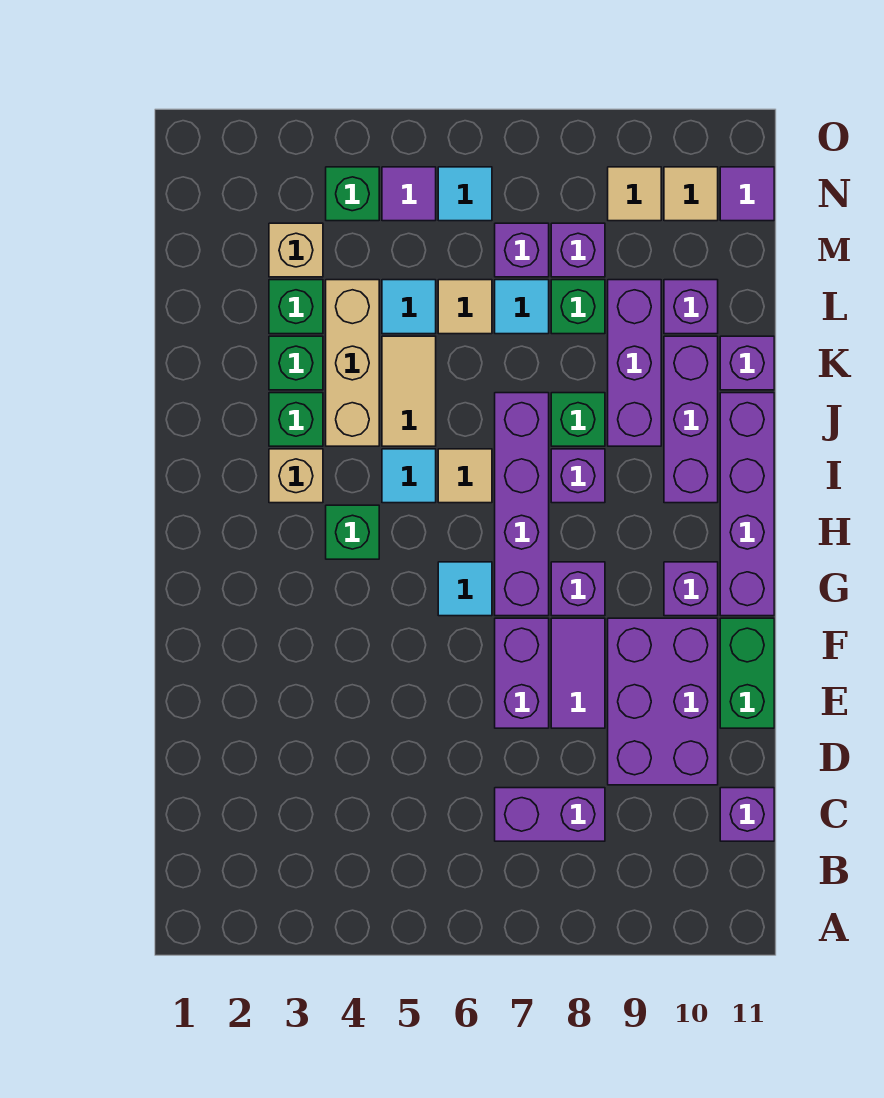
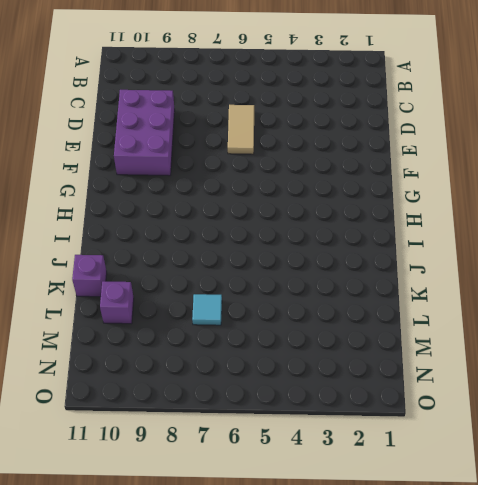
tan 1x2 tile [228,105,254,154] -> tan 1x2 tile moved to [382,336,436,446]
none -> purple 1x2 brick [495,788,605,841]
none -> purple 1x1 brick [720,788,774,841]
none -> purple 1x2 brick [495,618,549,728]
none -> purple 1x2 tile [551,618,605,728]

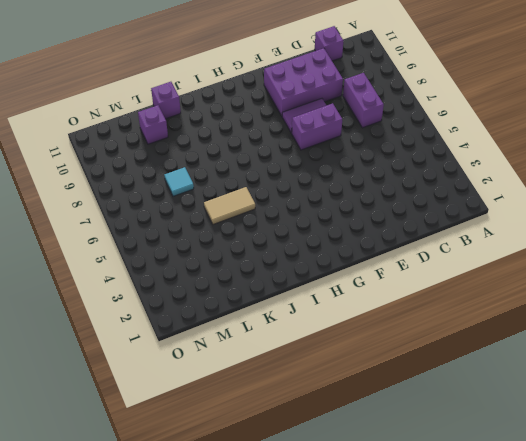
none -> green 1x2 brick [720,618,774,728]
none -> cyan 1x1 tile [438,562,492,616]
none -> purple 1x4 brick [495,393,549,616]
none -> purple 1x1 brick [551,562,605,616]

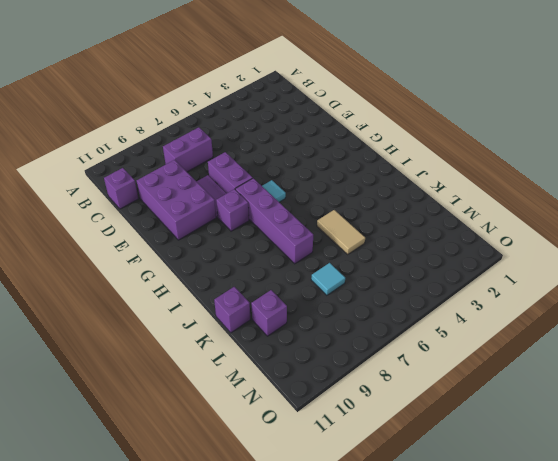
none -> green 1x2 brick [720,618,774,728]
none -> purple 1x1 brick [664,562,718,616]
none -> purple 1x4 brick [720,393,774,616]
none -> green 1x1 brick [326,505,379,559]

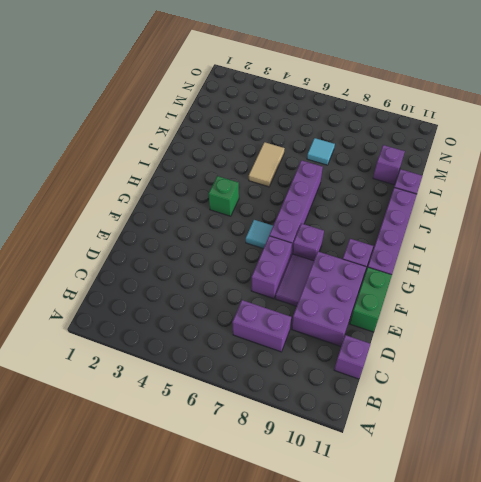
none -> tan 1x1 brick [269,449,323,503]
none -> cyan 1x1 tile [382,449,436,503]
none -> tan 1x1 tile [438,449,492,503]
none -> purple 1x1 brick [551,449,605,503]

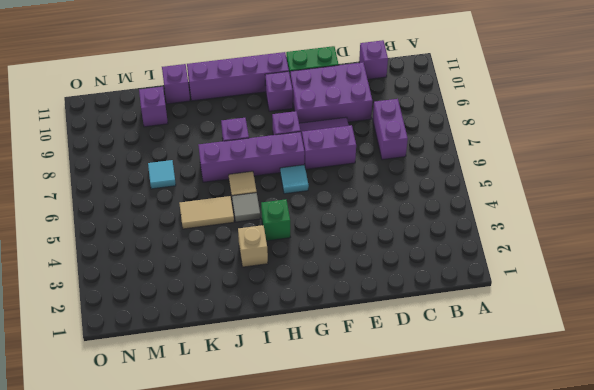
grey 1x1 tile [232,193,260,222] -> cyan 1x1 tile [382,449,436,503]
none -> purple 1x3 brick [664,336,718,503]
none -> green 1x1 brick [269,393,323,446]
none -> tan 1x3 brick [326,280,379,446]
none -> green 1x1 brick [551,393,605,446]

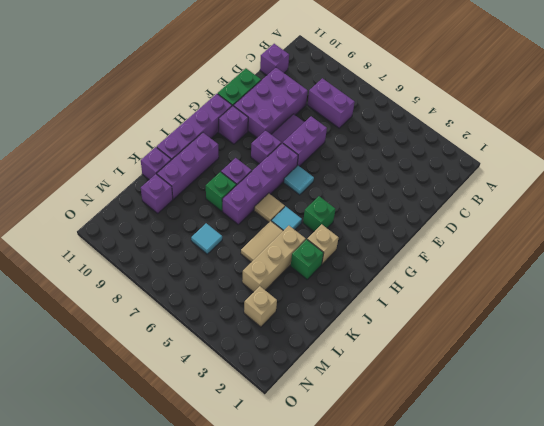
none -> purple 1x3 brick [608,280,661,446]
none -> green 1x1 brick [269,336,323,390]
none -> green 1x1 brick [269,280,323,334]
none -> cyan 1x1 tile [382,280,436,334]

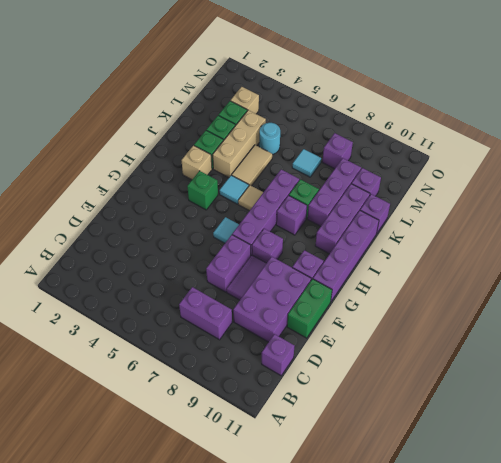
cyan 1x1 round brick [259,123,280,154] -> cyan 1x1 tile [382,280,436,334]
none -> tan 1x1 tile [438,280,492,334]
none -> green 1x1 brick [551,280,605,334]
none -> purple 1x1 brick [495,223,549,277]
none -> green 1x1 brick [326,167,379,221]

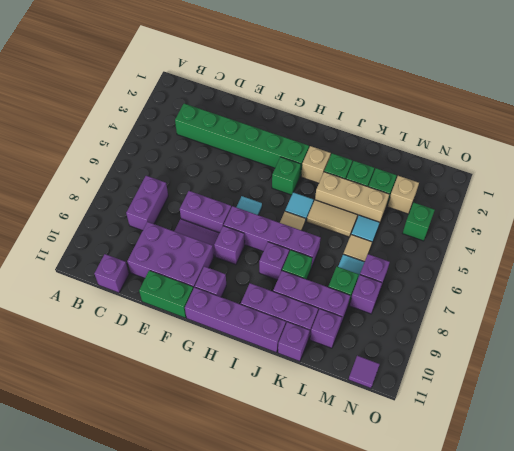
green 1x6 brick [175,104,309,176] -> none
none -> purple 1x1 tile [382,167,436,221]
none -> cyan 1x1 tile [438,167,492,221]
none -> tan 1x1 tile [608,167,661,221]
none -> tan 1x1 tile [664,167,718,221]

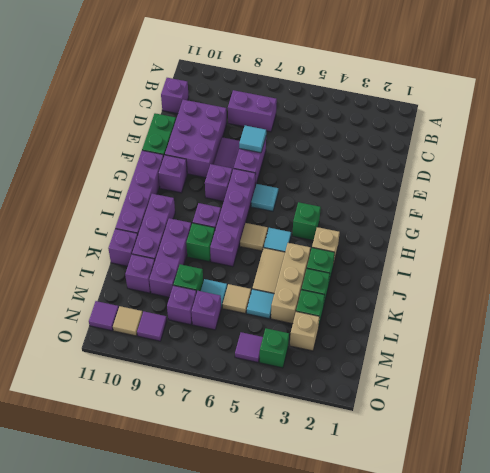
cyan 1x1 tile [239,126,266,153] -> cyan 1x1 tile moved to [438,167,492,221]
purple 1x1 tile [137,311,167,341] -> tan 1x1 tile [608,167,661,221]

